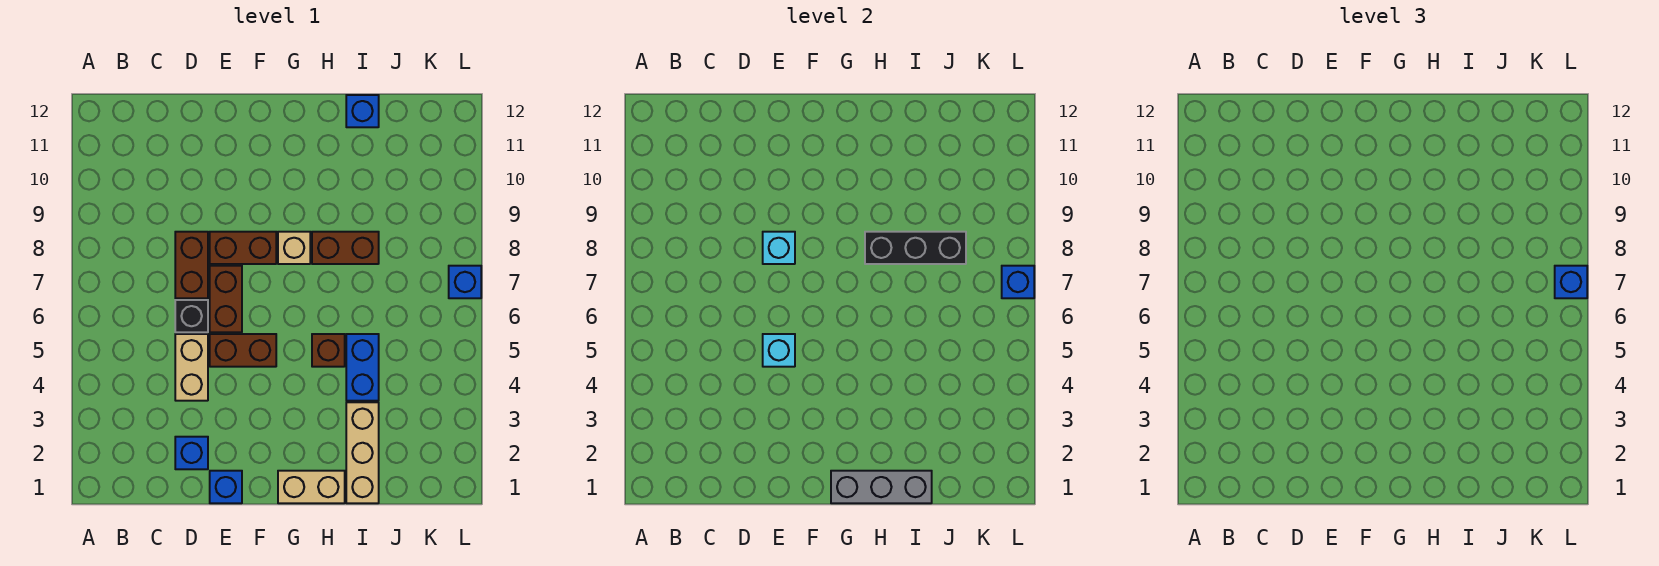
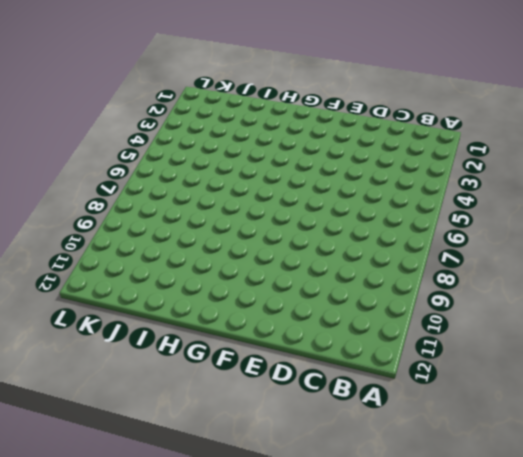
none -> blue 1x1 brick [175,437,208,469]
none -> tan 1x2 brick [175,334,208,401]
none -> black 1x1 brick [175,300,208,332]

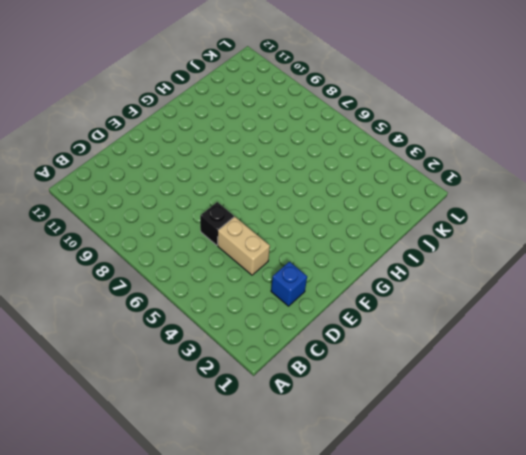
none -> brown 1x2 brick [175,232,208,298]
none -> blue 1x1 brick [210,471,242,503]
none -> brown 1x2 brick [210,334,276,367]

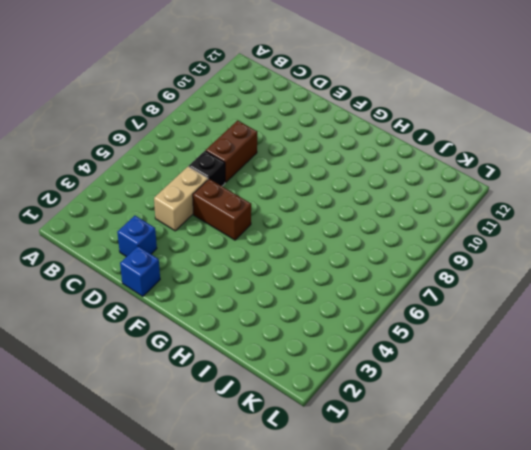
none -> brown 1x2 brick [210,266,242,332]
none -> brown 1x2 brick [210,232,276,264]
none -> tan 1x2 brick [278,471,345,503]

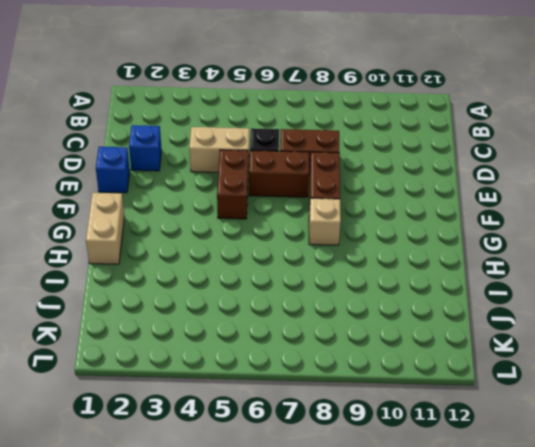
none -> brown 1x1 brick [312,334,345,367]
none -> brown 1x2 brick [312,232,379,264]
none -> tan 1x3 brick [346,402,379,503]

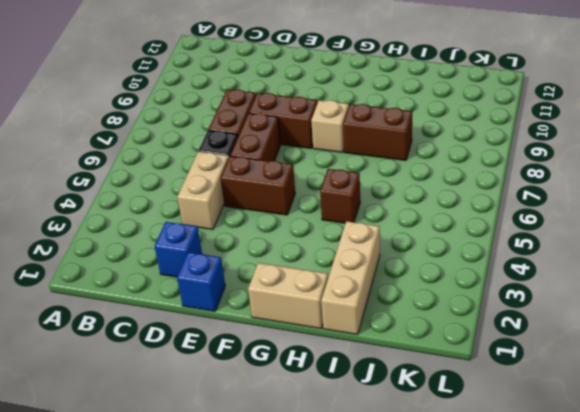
none -> blue 1x2 brick [346,334,379,401]
none -> blue 1x1 brick [346,95,379,127]
none -> blue 1x1 brick [449,266,481,298]

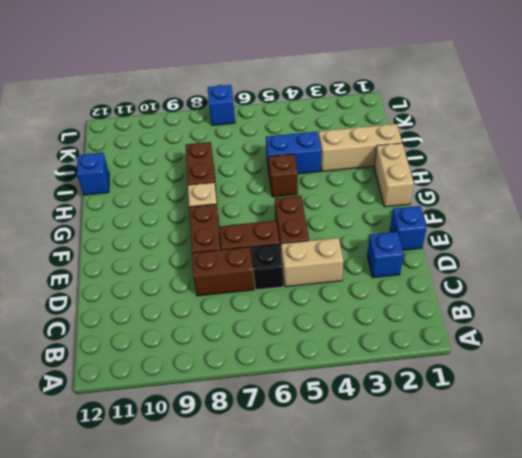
none -> cyan 1x1 brick [763,334,795,367]
none -> cyan 1x1 brick [763,232,795,264]
none -> grey 1x3 brick [831,471,932,503]

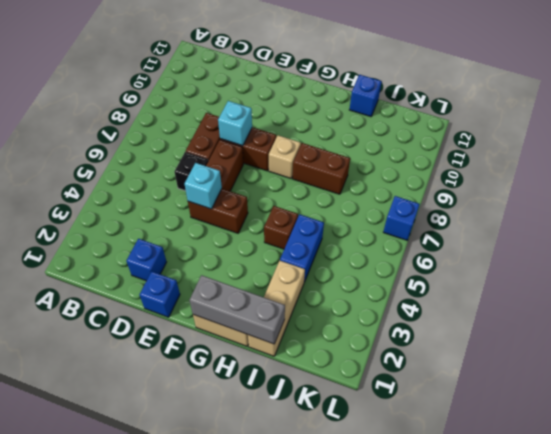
none -> tan 1x2 brick [175,334,208,401]
none -> black 1x3 brick [865,232,966,264]
none -> blue 1x1 brick [1002,266,1034,298]

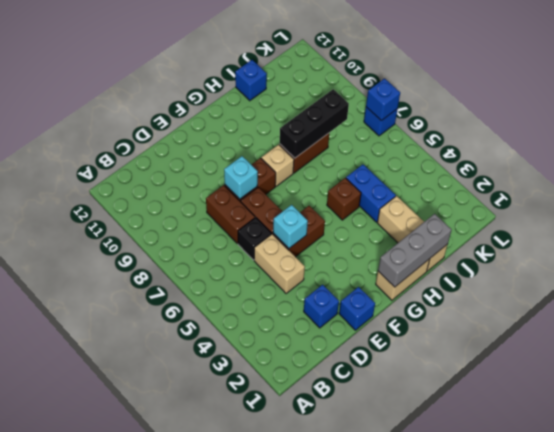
none -> blue 1x1 brick [1555,266,1587,298]

